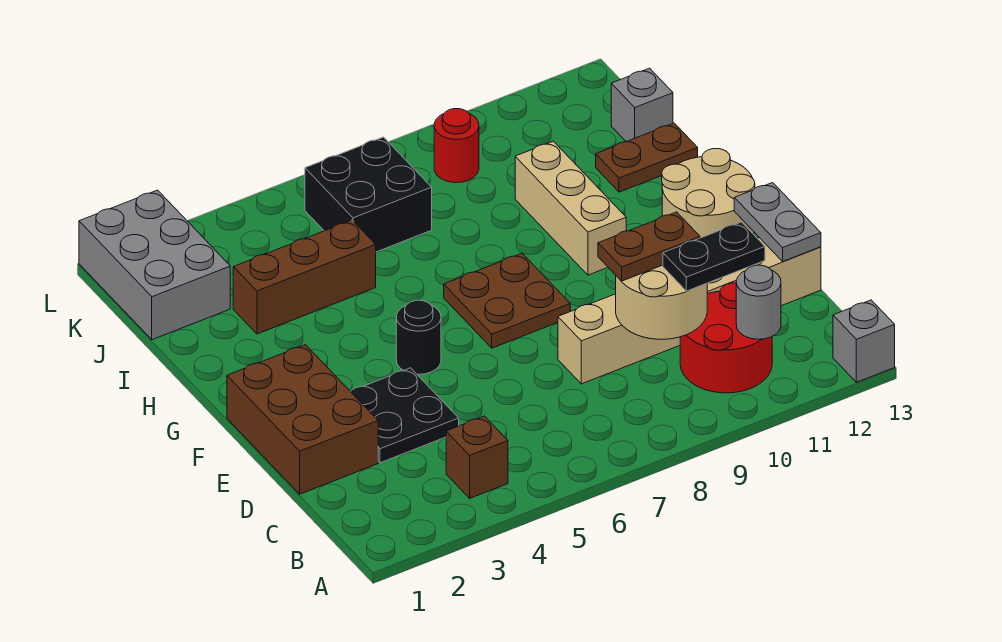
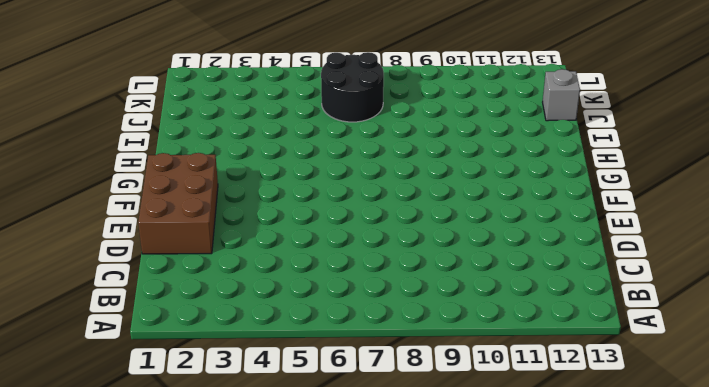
black 2x2 round brick [321,52,384,122] -> black 2x2 brick [305,137,432,252]
none -> grey 1x1 brick [833,300,895,382]
none -> brown 1x1 brick [446,416,508,498]
none -> red 2x2 round brick [680,283,772,393]

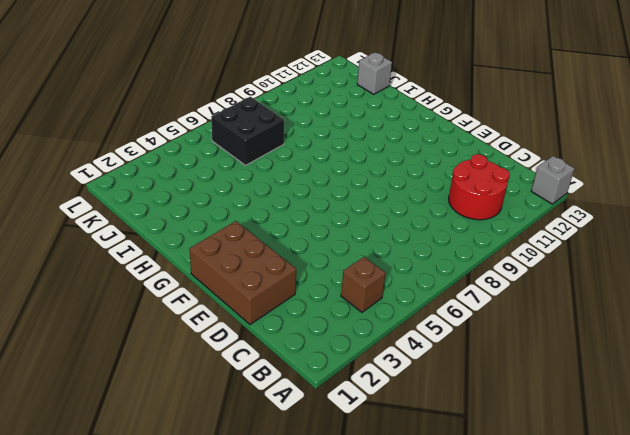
none -> black 2x2 plate [350,368,459,463]
none -> tan 1x6 brick [558,238,821,384]
none -> black 1x1 round brick [396,300,441,374]

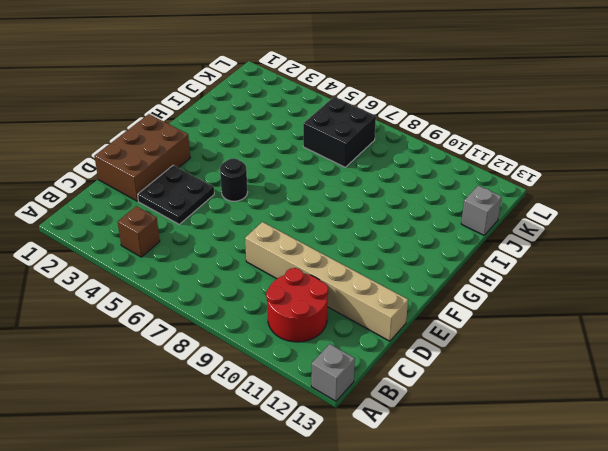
none -> brown 2x2 plate [444,253,570,348]
none -> tan 2x2 round brick [662,149,755,238]
none -> tan 1x3 brick [515,141,626,275]

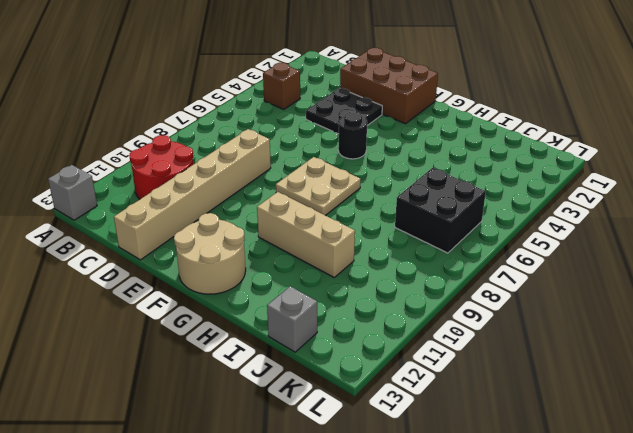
tan 2x2 plate [276,157,361,216] -> brown 2x2 plate [444,253,570,348]
none -> brown 1x3 brick [233,220,376,334]
none -> brown 1x2 plate [596,123,698,192]
none -> grey 2x3 brick [79,190,230,340]

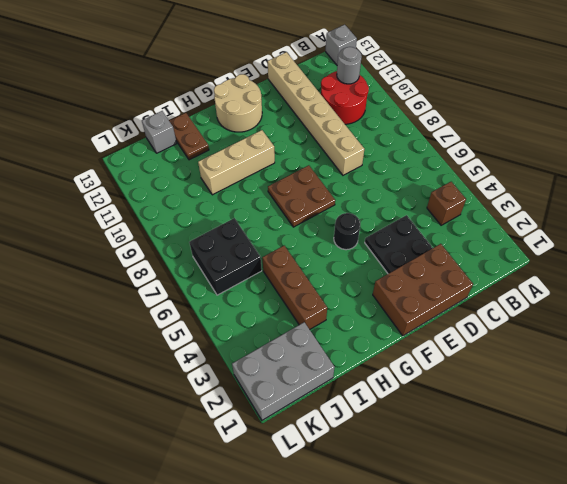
none -> red 1x1 round brick [434,109,479,183]
none -> tan 2x2 round brick [616,265,707,339]
none -> grey 1x2 plate [734,183,821,262]

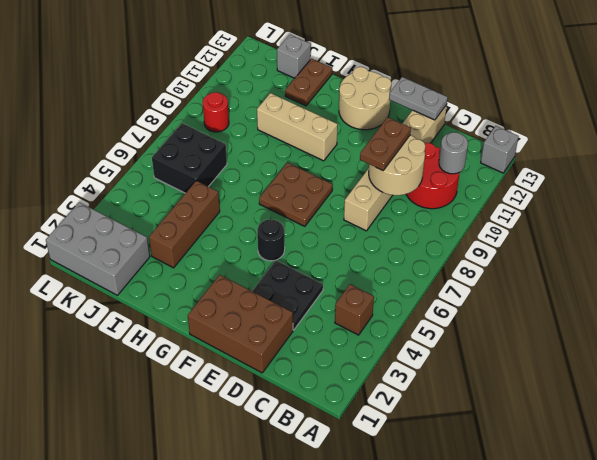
none -> black 1x2 plate [663,222,765,291]

